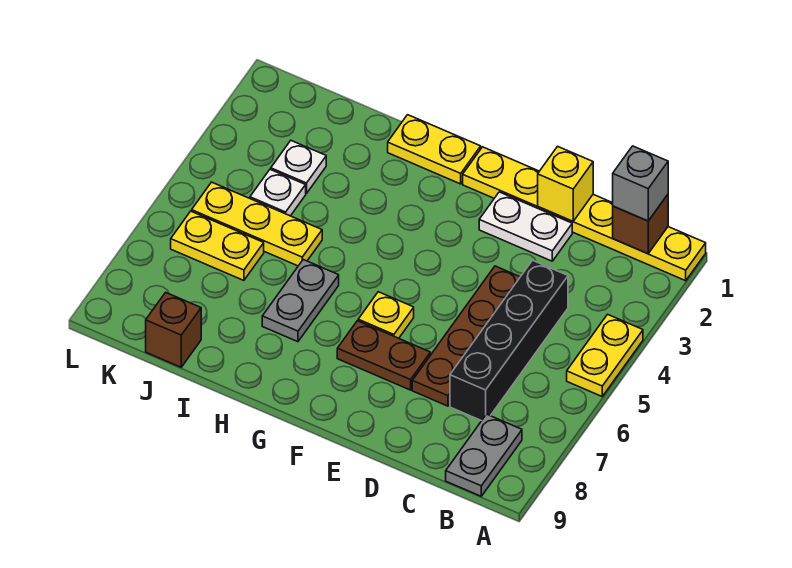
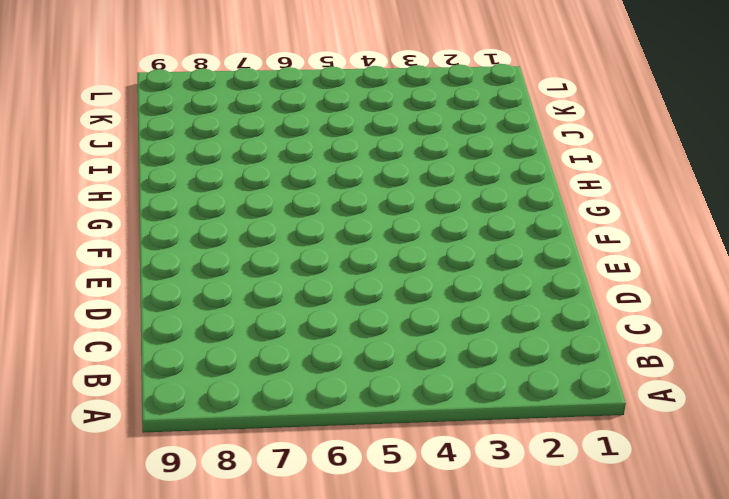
none -> yellow 1x6 plate [463,147,706,281]
none -> yellow 1x2 plate [567,314,643,396]
none -> grey 1x2 plate [446,414,522,496]

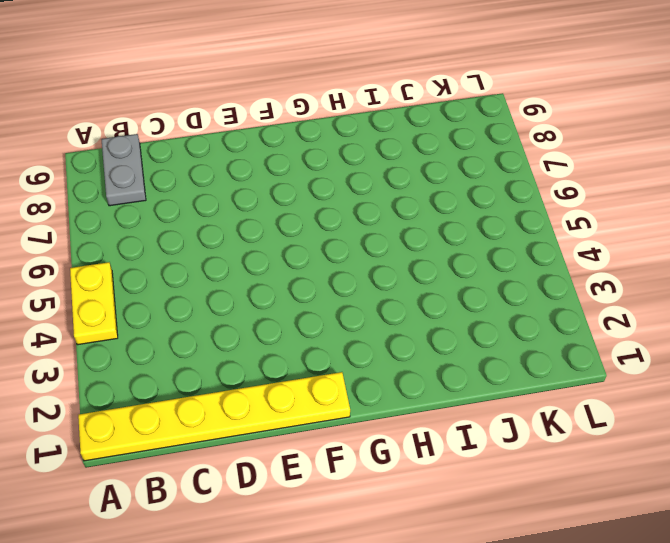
none -> black 1x4 brick [450,260,568,421]
none -> white 1x2 plate [479,192,572,261]
none -> brown 1x4 plate [412,266,520,406]

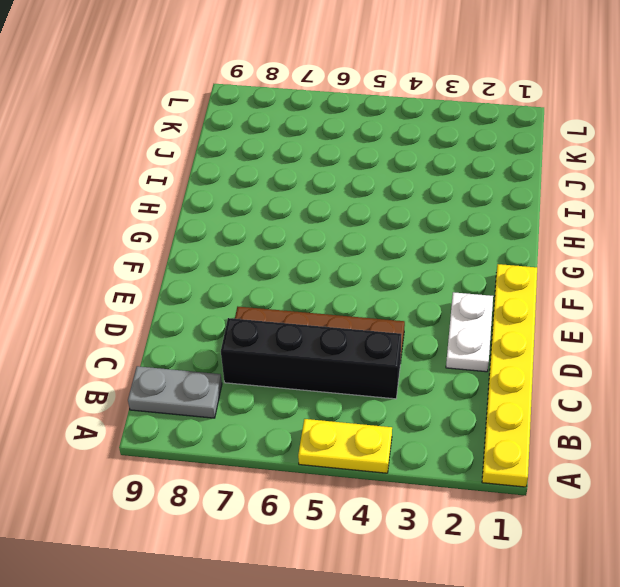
none -> brown 1x2 plate [337,321,430,390]
none -> yellow 1x1 plate [358,292,414,338]
none -> yellow 1x2 plate [388,115,481,184]

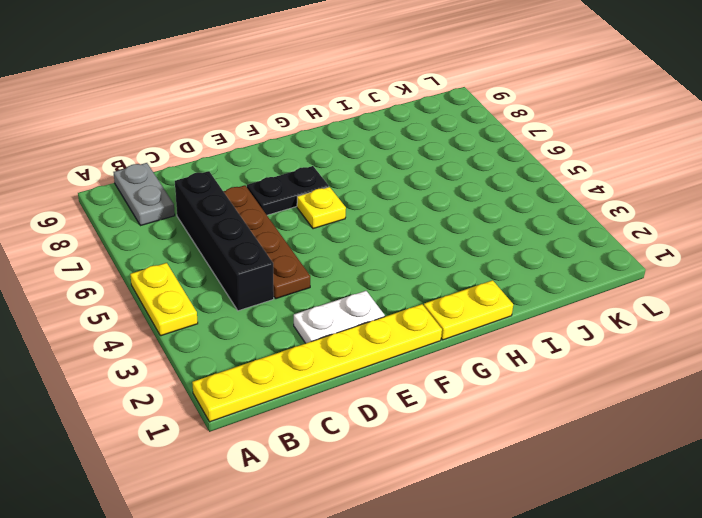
black 1x2 plate [247,166,329,215] -> brown 1x2 plate [337,321,430,390]
none -> grey 1x2 plate [262,260,339,342]
none -> yellow 1x3 plate [192,182,322,266]
none -> white 1x1 plate [271,141,326,194]

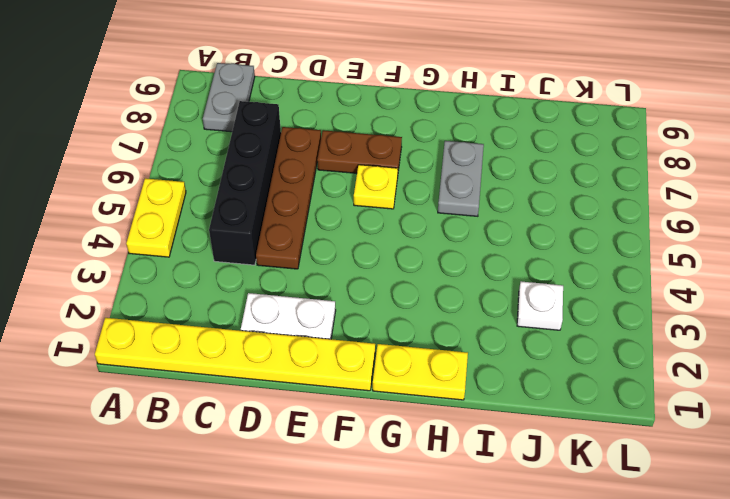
none -> yellow 1x3 plate [192,182,322,266]
none -> white 1x1 plate [250,169,306,216]
none -> yellow 1x2 plate [171,211,264,280]

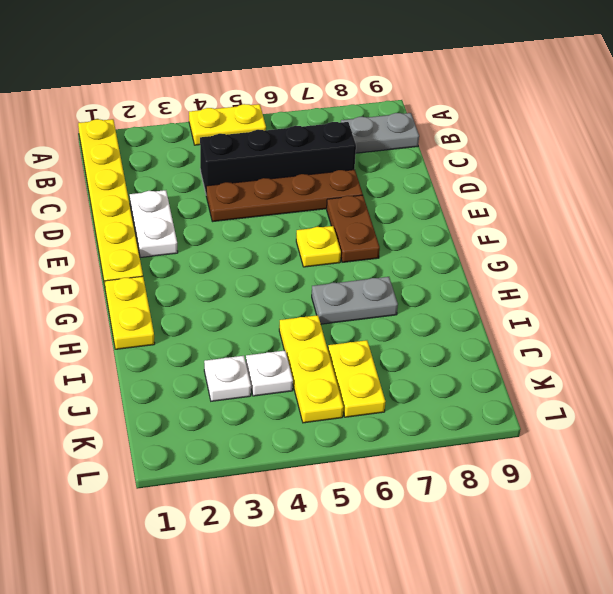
none -> brown 1x1 brick [146,292,201,367]
none -> brown 1x1 brick [613,195,668,254]
none -> yellow 1x1 brick [538,146,593,221]

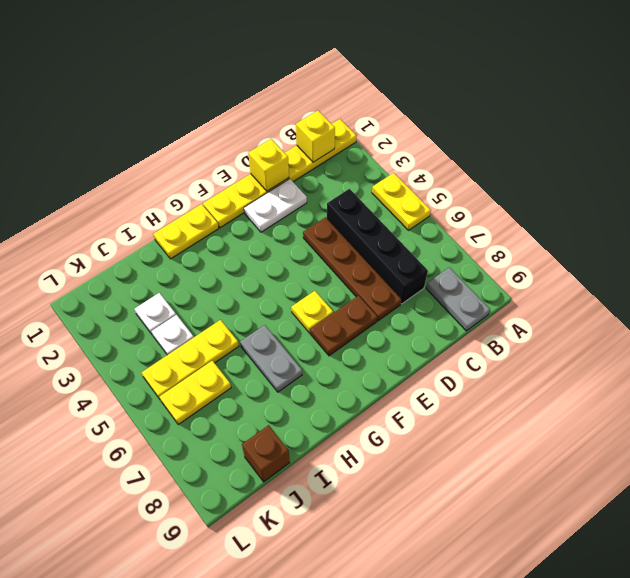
yellow 1x1 brick [296,111,335,162] -> brown 1x1 brick [613,195,668,254]
none -> grey 1x1 brick [613,146,668,221]

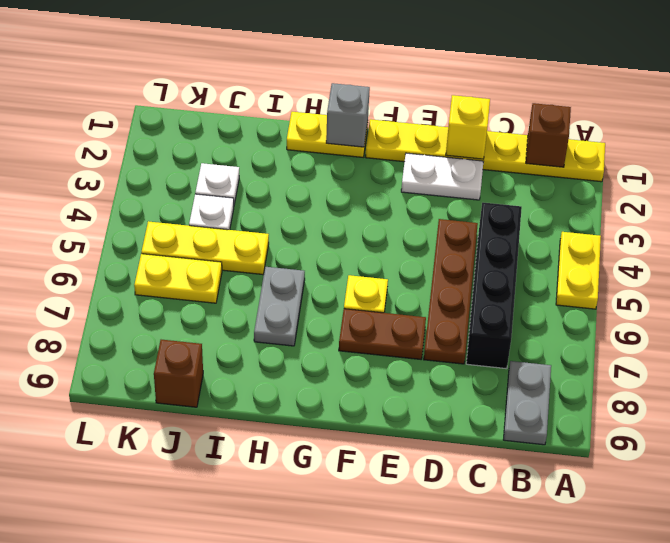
grey 1x1 brick [326,83,370,147] -> grey 1x1 brick moved to [613,146,668,221]

